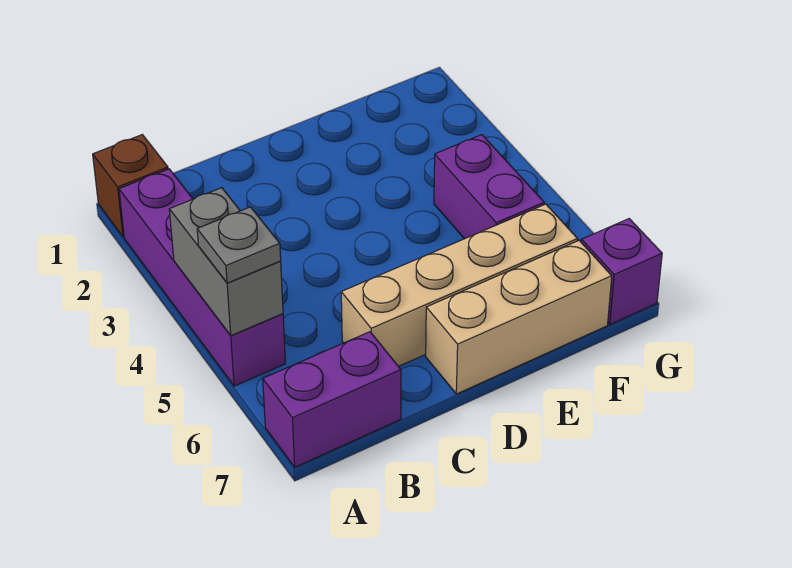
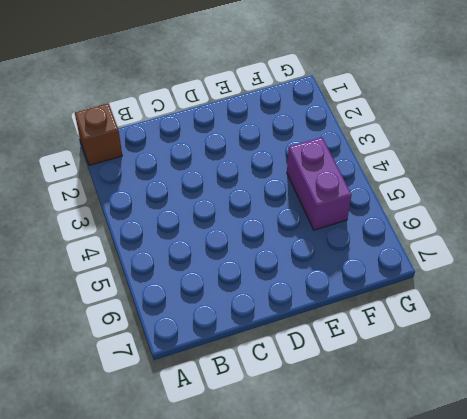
none -> purple 1x4 brick [119,169,285,386]
none -> purple 1x2 brick [263,332,401,467]

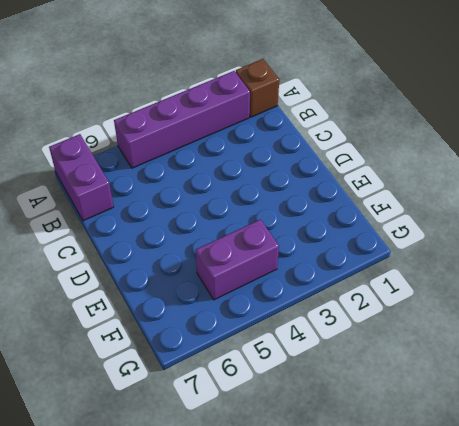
none -> tan 1x4 brick [341,204,578,366]
none -> tan 1x3 brick [426,241,612,394]

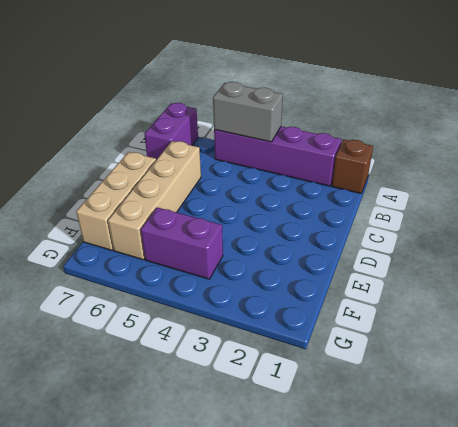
none -> purple 1x1 brick [581,219,662,324]
none -> grey 1x1 plate [197,207,281,283]

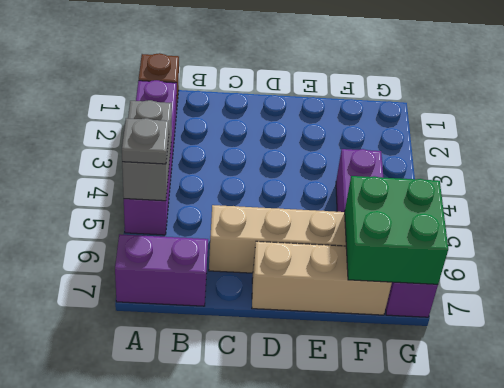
green 2x2 brick [345,176,448,284] -> none

